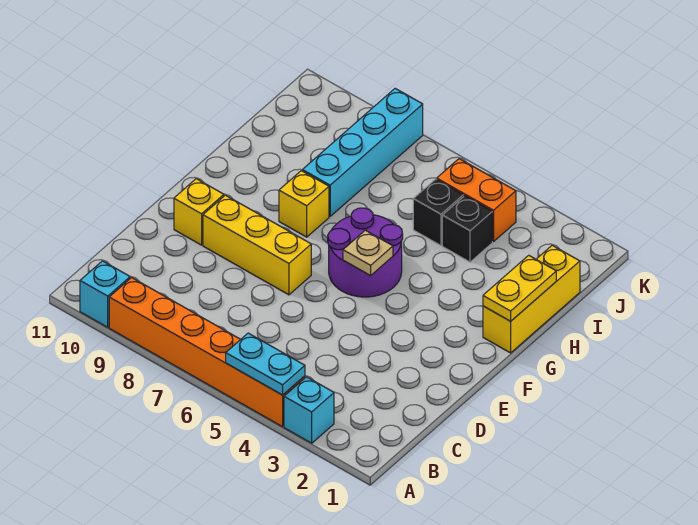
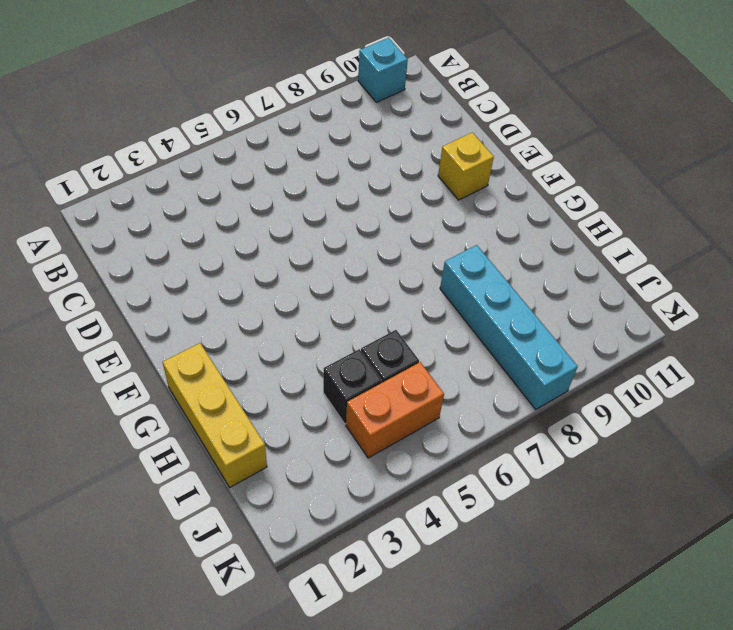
none -> cyan 1x1 brick [284,377,334,443]
none -> orange 1x6 brick [109,278,305,427]
none -> yellow 1x3 brick [203,195,311,295]

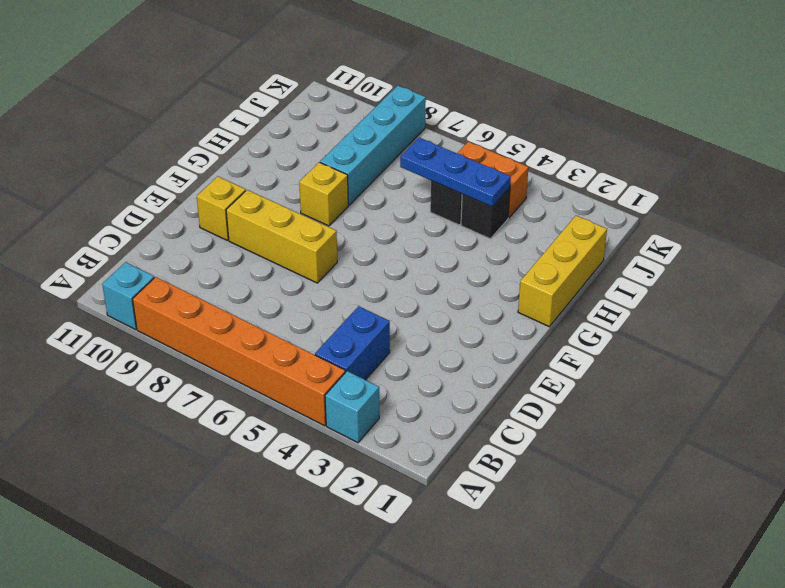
blue 1x2 brick [315,306,390,380] -> none
blue 1x3 plate [400,138,511,207] -> none
none -> purple 2x2 round brick [328,208,403,297]
none -> cyan 1x2 plate [226,333,305,395]
none -> tan 1x1 plate [343,230,393,275]

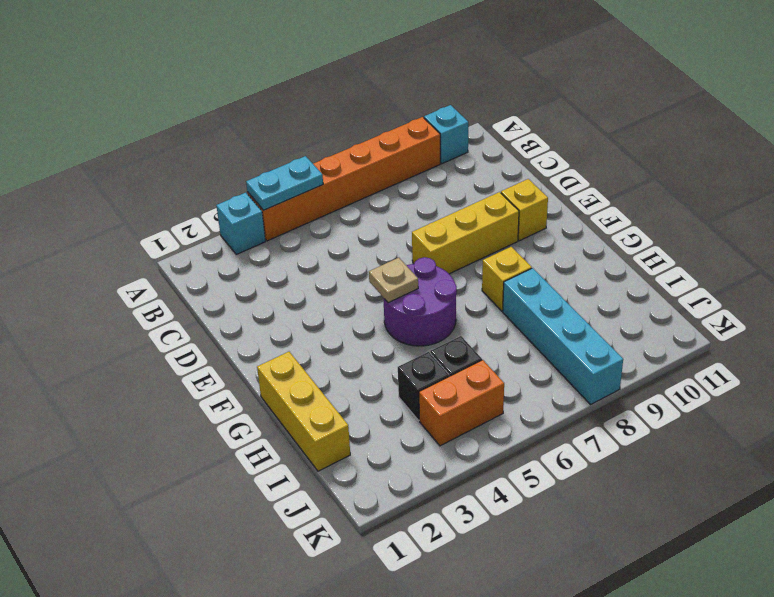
none -> yellow 1x2 plate [483,255,556,321]

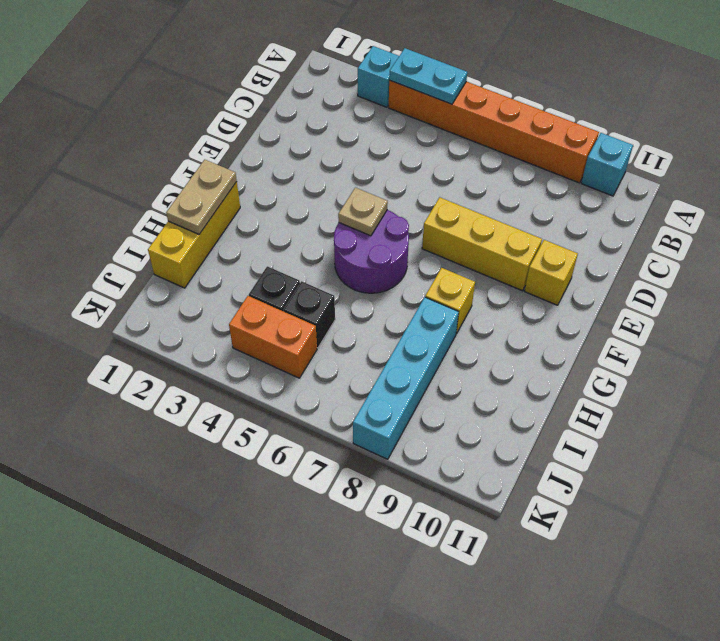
tan 1x2 plate [166,160,237,234] -> yellow 1x2 plate [483,255,556,321]

